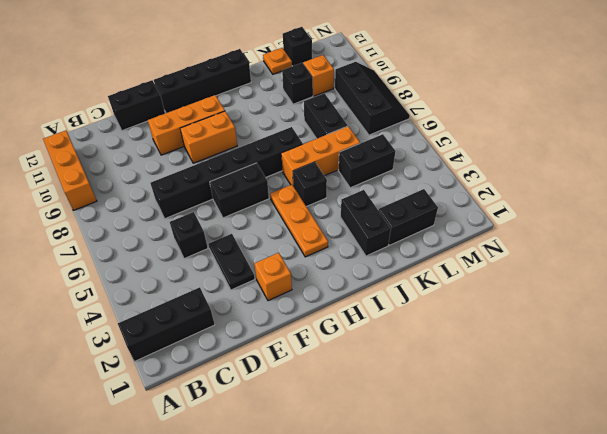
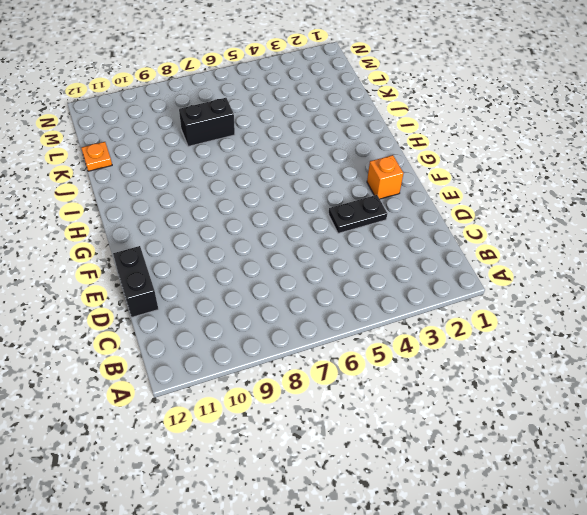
none -> black 1x3 brick [118,287,215,361]
none -> orange 1x3 brick [43,131,97,210]
none -> black 1x1 brick [170,212,208,259]

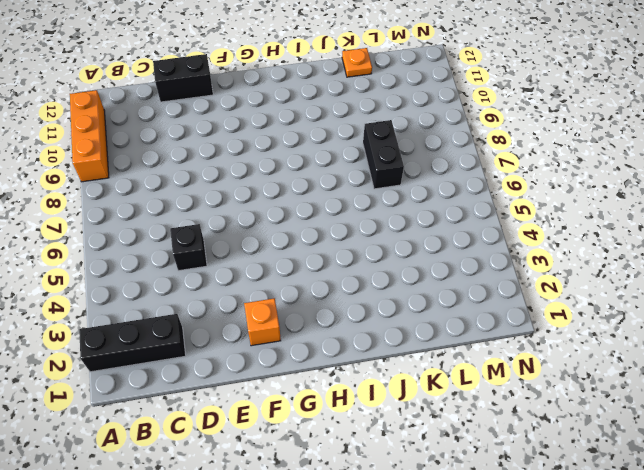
none -> black 1x6 brick [150,127,303,219]
none -> black 1x2 plate [209,234,255,290]
none -> orange 1x3 brick [148,95,225,155]

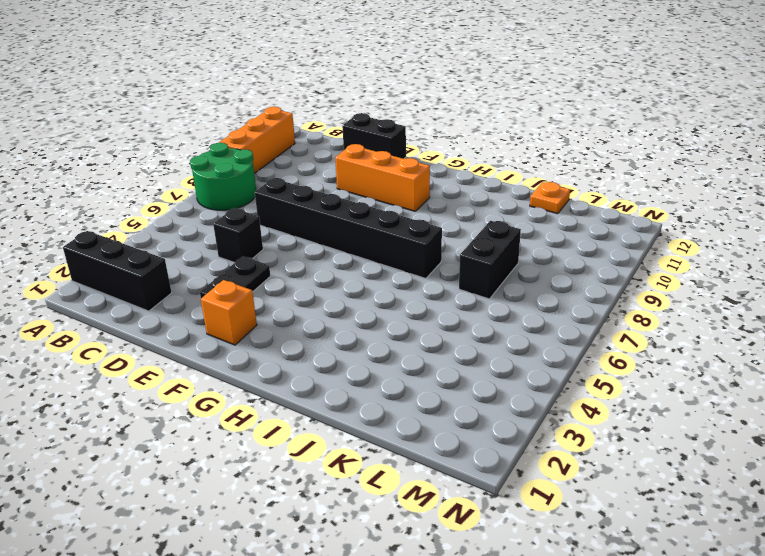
green 2x2 round brick [190,143,256,210] -> none
none -> black 1x2 brick [210,163,269,218]
none -> orange 1x2 brick [180,111,237,163]
none -> black 1x4 brick [154,49,251,113]

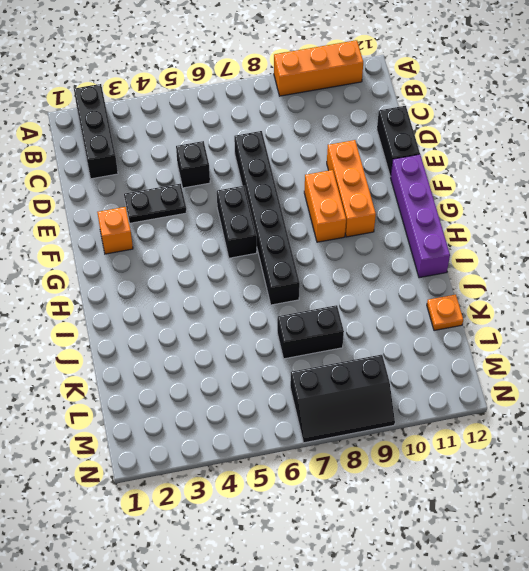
purple 1x4 brick [390,154,450,278] -> black 1x4 brick [154,49,251,113]
none -> orange 1x3 plate [270,185,328,257]
none -> black 1x1 brick [293,162,327,207]
none -> orange 1x3 brick [281,126,360,185]

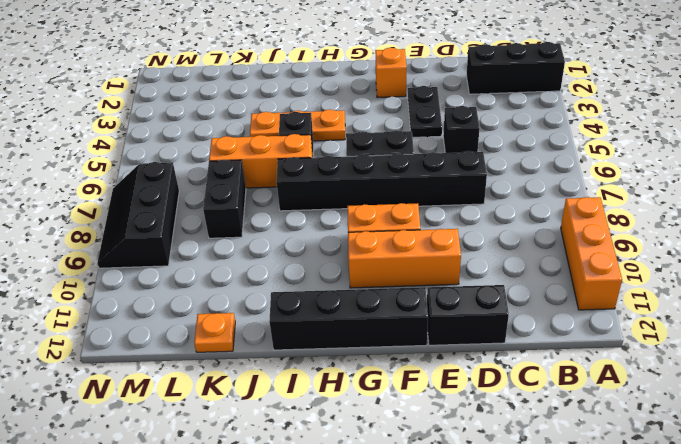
orange 1x3 plate [250,109,345,141] -> orange 1x3 plate turned to [270,185,328,257]
none -> black 1x2 brick [341,190,391,256]
none -> black 1x2 brick [378,189,438,245]
none -> black 1x2 brick [338,134,395,188]

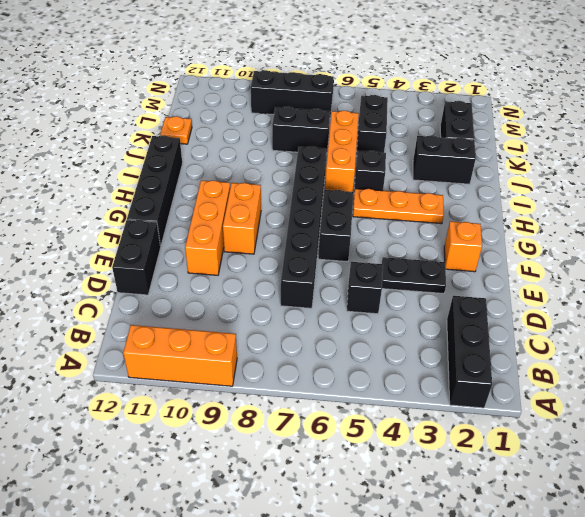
none -> black 1x1 brick [282,63,313,104]
none -> orange 1x1 brick [303,55,334,96]
none -> black 1x1 brick [283,27,312,66]

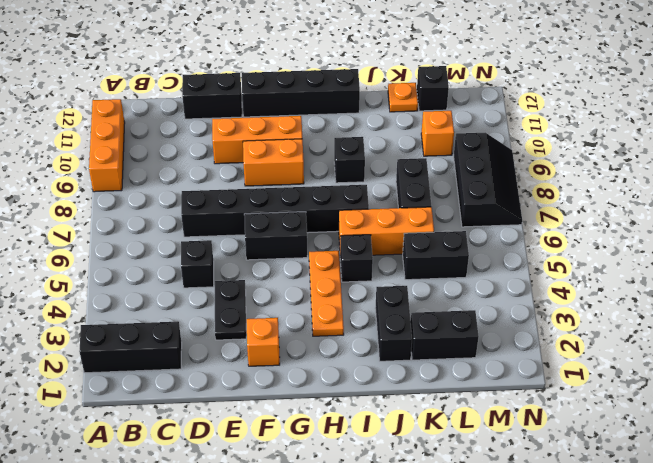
black 1x1 brick [334,137,365,183] -> black 1x1 brick moved to [282,63,313,104]

